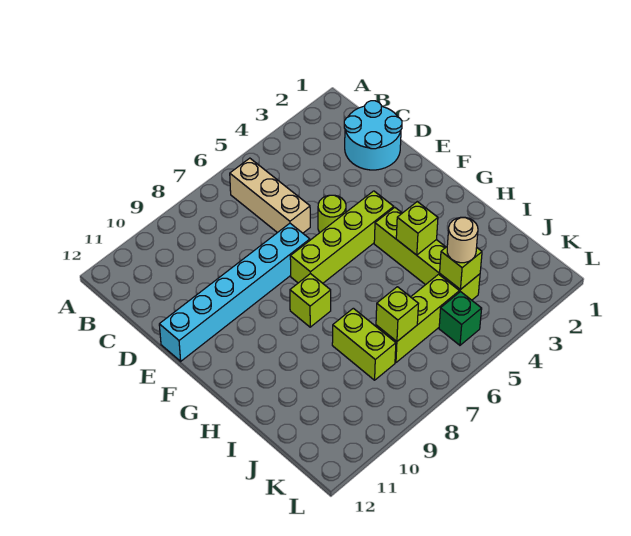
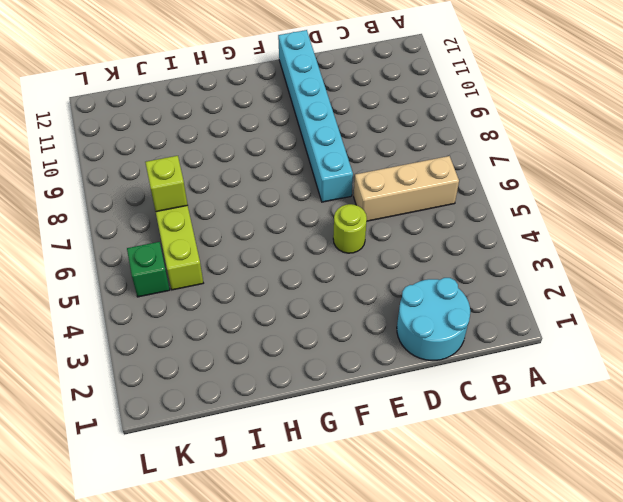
none -> lime 1x4 brick [290,191,394,283]
none -> lime 1x4 brick [374,207,480,300]
none -> lime 1x1 brick [290,274,331,327]

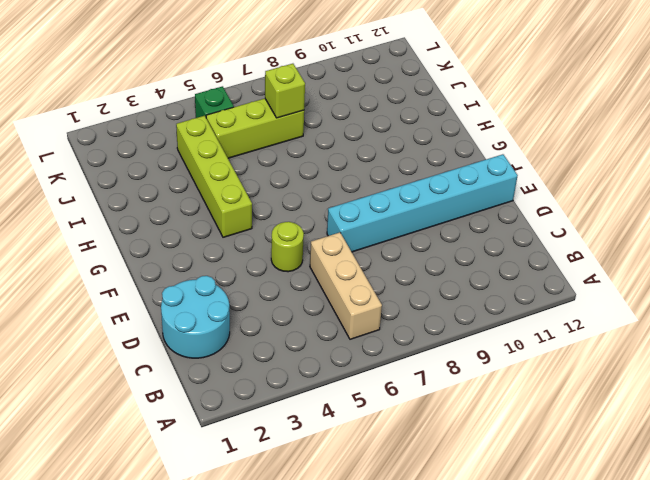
none -> lime 1x4 brick [290,191,394,283]
none -> lime 1x1 brick [290,274,331,327]
none -> lime 1x2 brick [332,308,396,380]

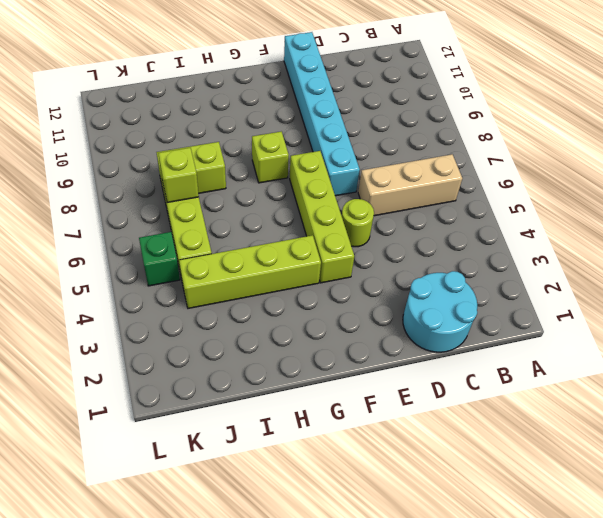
none -> lime 1x1 brick [396,202,438,255]
none -> lime 1x1 brick [440,247,482,290]
none -> tan 1x1 round brick [447,217,478,263]

